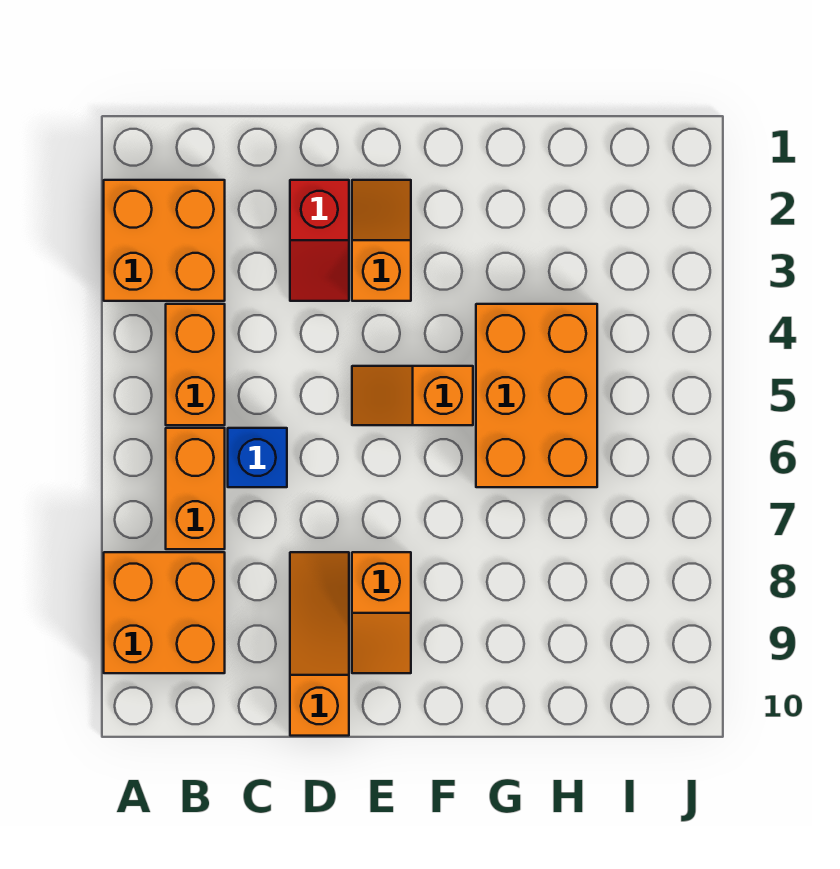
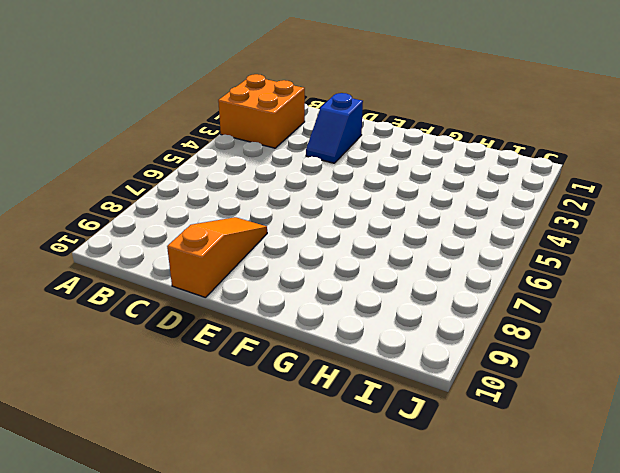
blue 1x2 slope [306,93,363,163] -> red 1x2 slope [290,180,349,301]
none -> orange 2x2 brick [104,552,225,673]
none -> orange 1x2 brick [166,304,225,425]

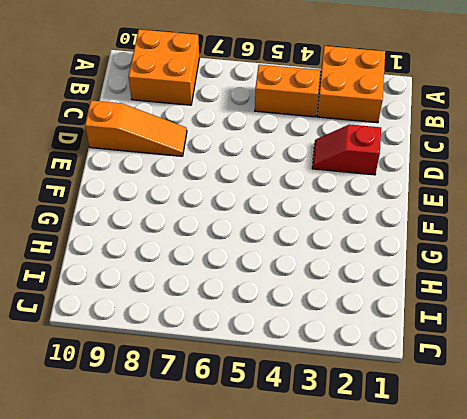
none -> orange 1x2 brick [166,428,225,549]
none -> blue 1x1 brick [228,428,287,487]

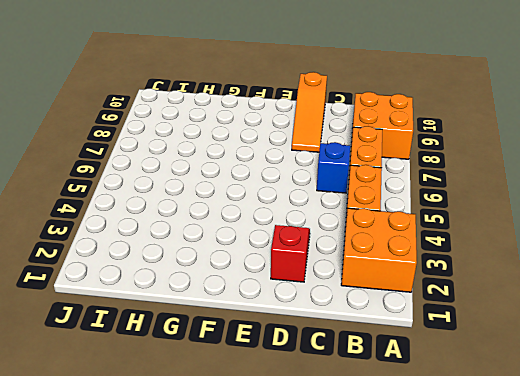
none -> orange 1x2 slope [352,180,411,301]
none -> orange 1x2 slope [352,366,473,425]

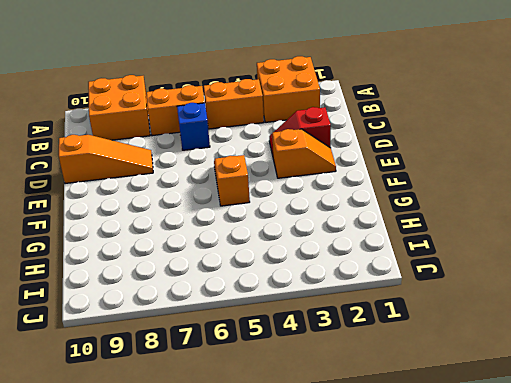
none -> orange 1x2 slope [352,552,411,673]
none -> orange 2x3 brick [476,304,597,487]

